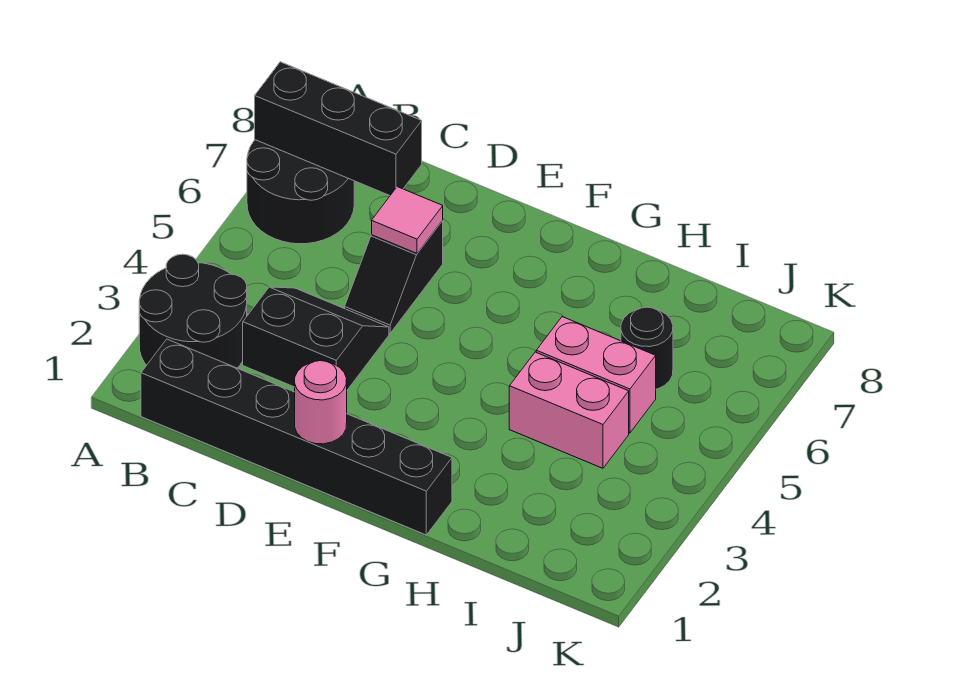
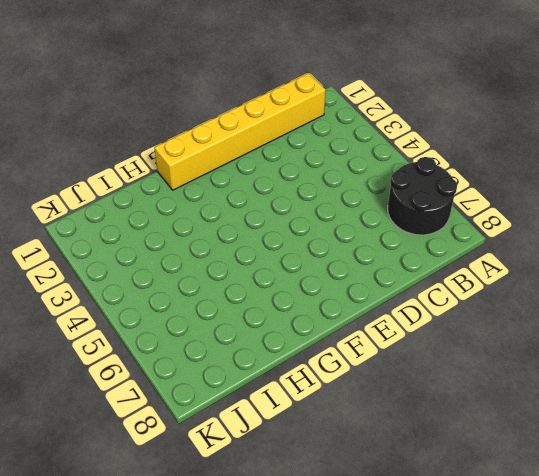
yellow 1x6 brick [154,73,326,190] -> black 1x6 brick [141,339,452,535]
none -> black 2x2 round brick [139,254,247,368]
none -> black 2x2 slope [243,287,389,390]

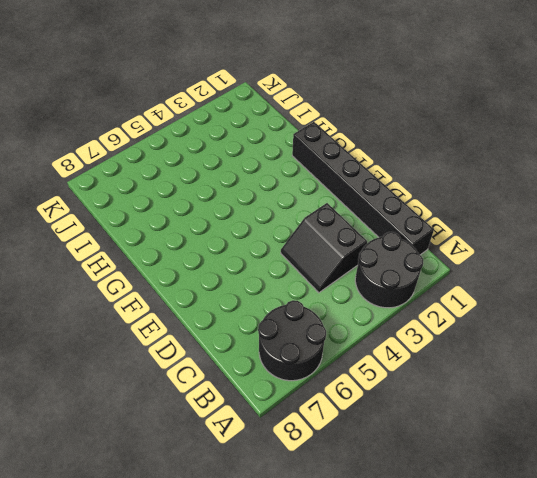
none -> black 1x2 slope [345,221,443,333]
none -> pink 1x2 brick [509,352,629,468]

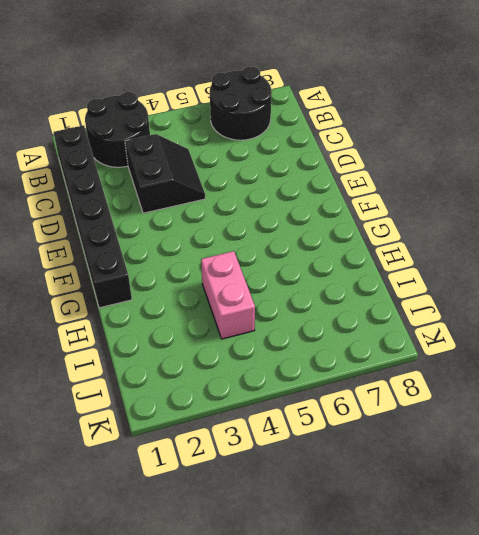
none -> black 1x2 slope [345,221,443,333]
none -> pink 1x2 brick [536,317,656,433]

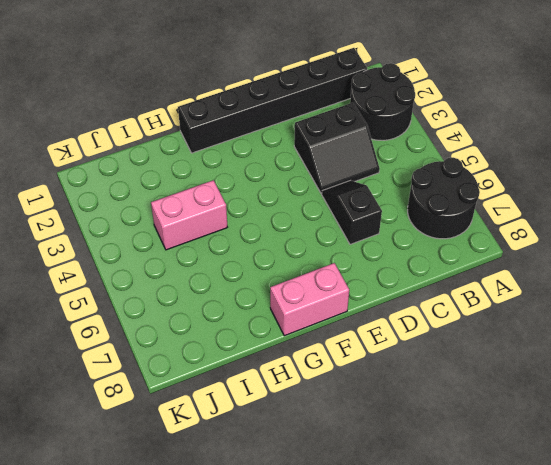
pink 1x2 brick [270,263,349,336] -> pink 1x2 brick moved to [536,317,656,433]
none -> black 1x1 round brick [621,307,673,389]
none -> black 1x3 brick [255,62,422,195]

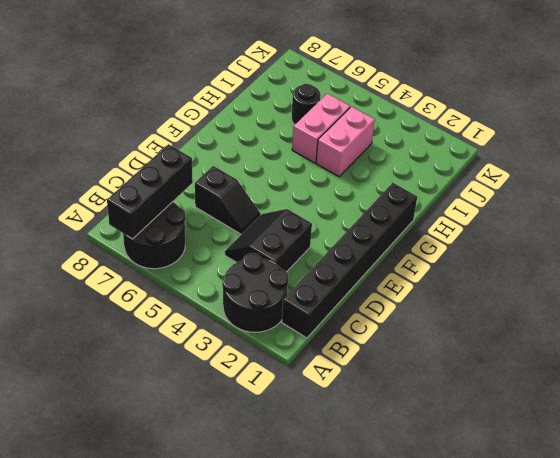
none -> pink 1x1 tile [372,187,443,253]
none -> pink 1x1 round brick [295,361,347,444]

